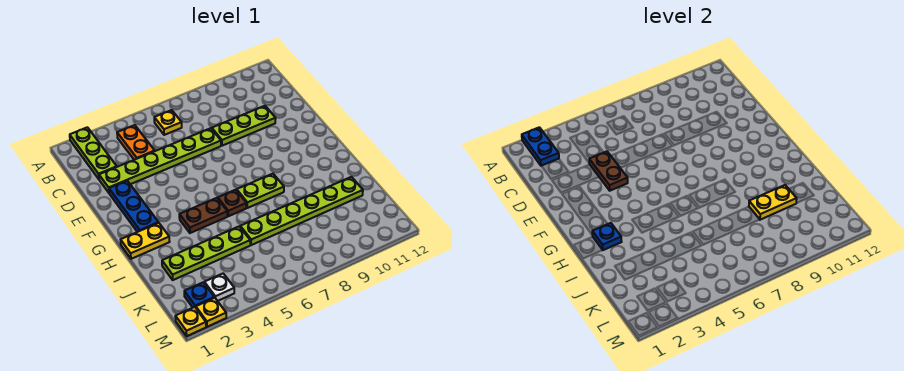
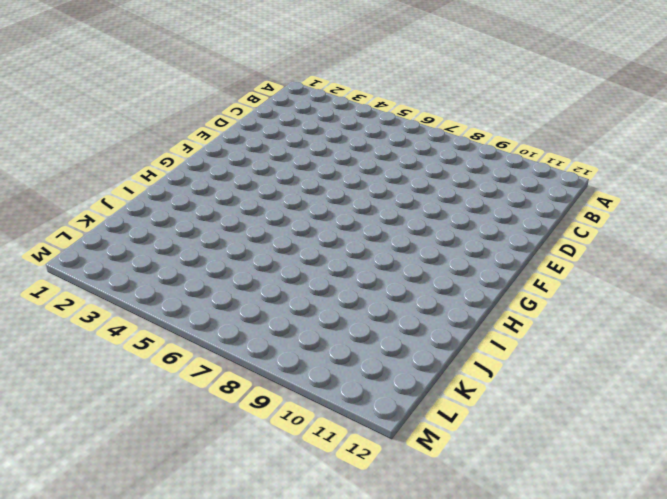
none -> lime 1x3 plate [70,127,117,179]
none -> orange 1x2 plate [117,125,154,160]
none -> yellow 1x1 plate [154,110,182,135]

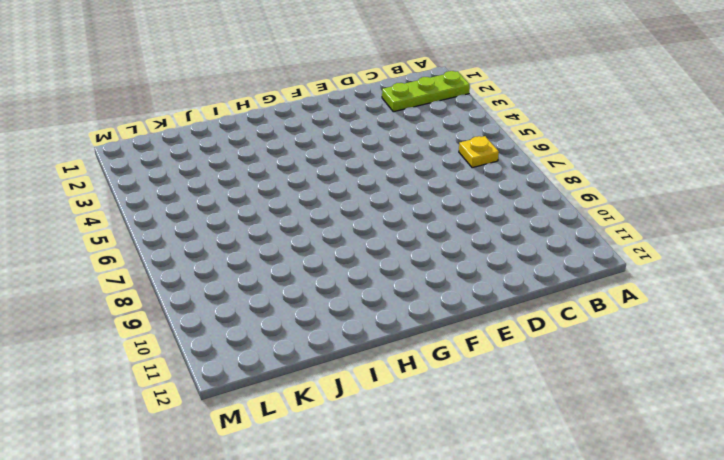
none -> orange 1x2 plate [117,125,154,160]
none -> lime 1x6 plate [99,128,221,193]
none -> lime 1x3 plate [212,106,276,146]

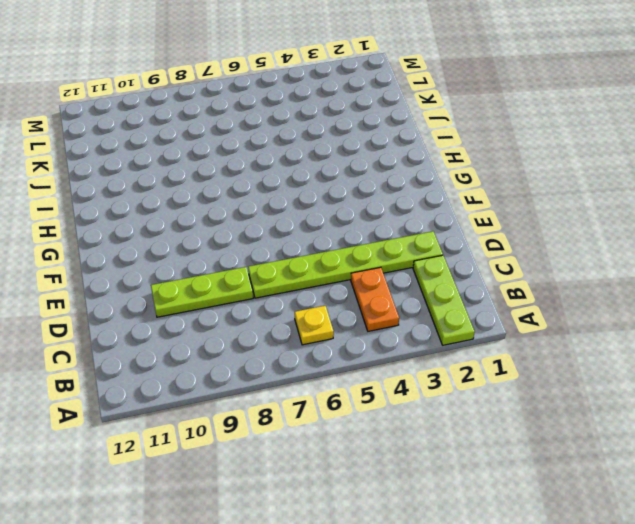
none -> blue 1x3 plate [109,181,158,232]
none -> yellow 1x2 plate [121,223,170,259]
none -> brown 1x2 plate [179,198,227,233]

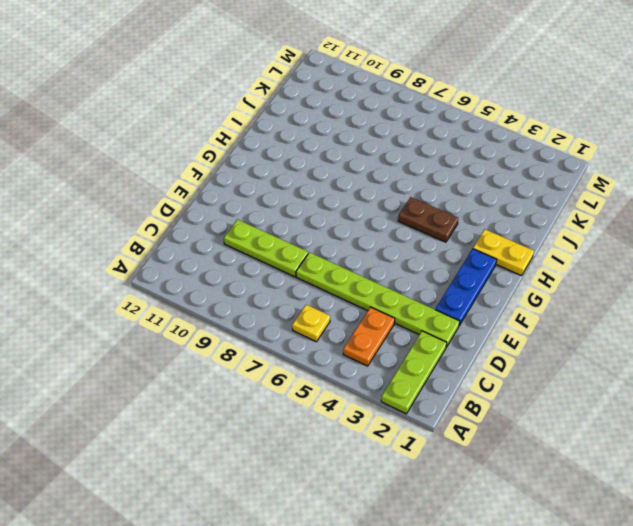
none -> brown 1x1 plate [218,190,246,216]
none -> lime 1x2 plate [237,174,284,208]
none -> lime 1x4 plate [162,227,250,280]

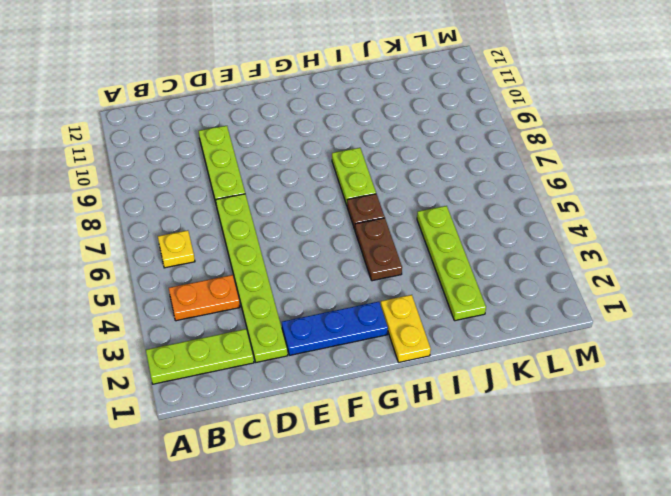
none -> lime 1x6 plate [240,177,363,245]
none -> blue 1x1 plate [184,282,214,307]
none -> white 1x1 plate [204,274,234,301]

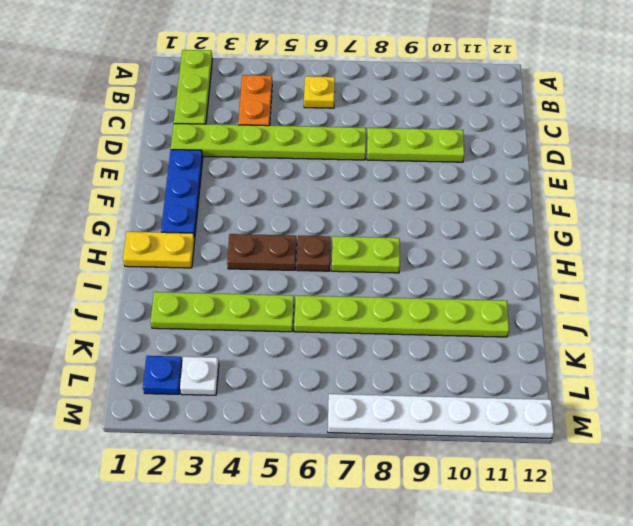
white 1x6 plate [328,394,554,438] -> none
none -> yellow 1x1 plate [175,307,206,336]
none -> yellow 1x1 plate [195,298,226,327]
none -> blue 1x2 plate [522,127,559,166]

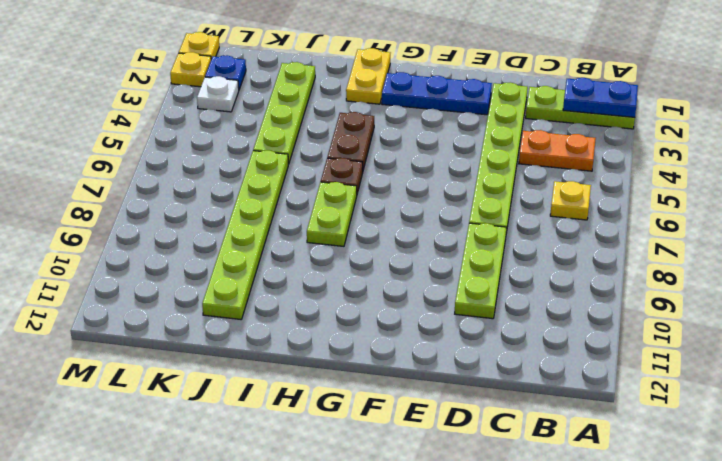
none -> brown 1x2 plate [589,151,628,191]
none -> blue 1x1 plate [592,223,622,250]
none -> yellow 1x2 plate [749,185,797,220]

